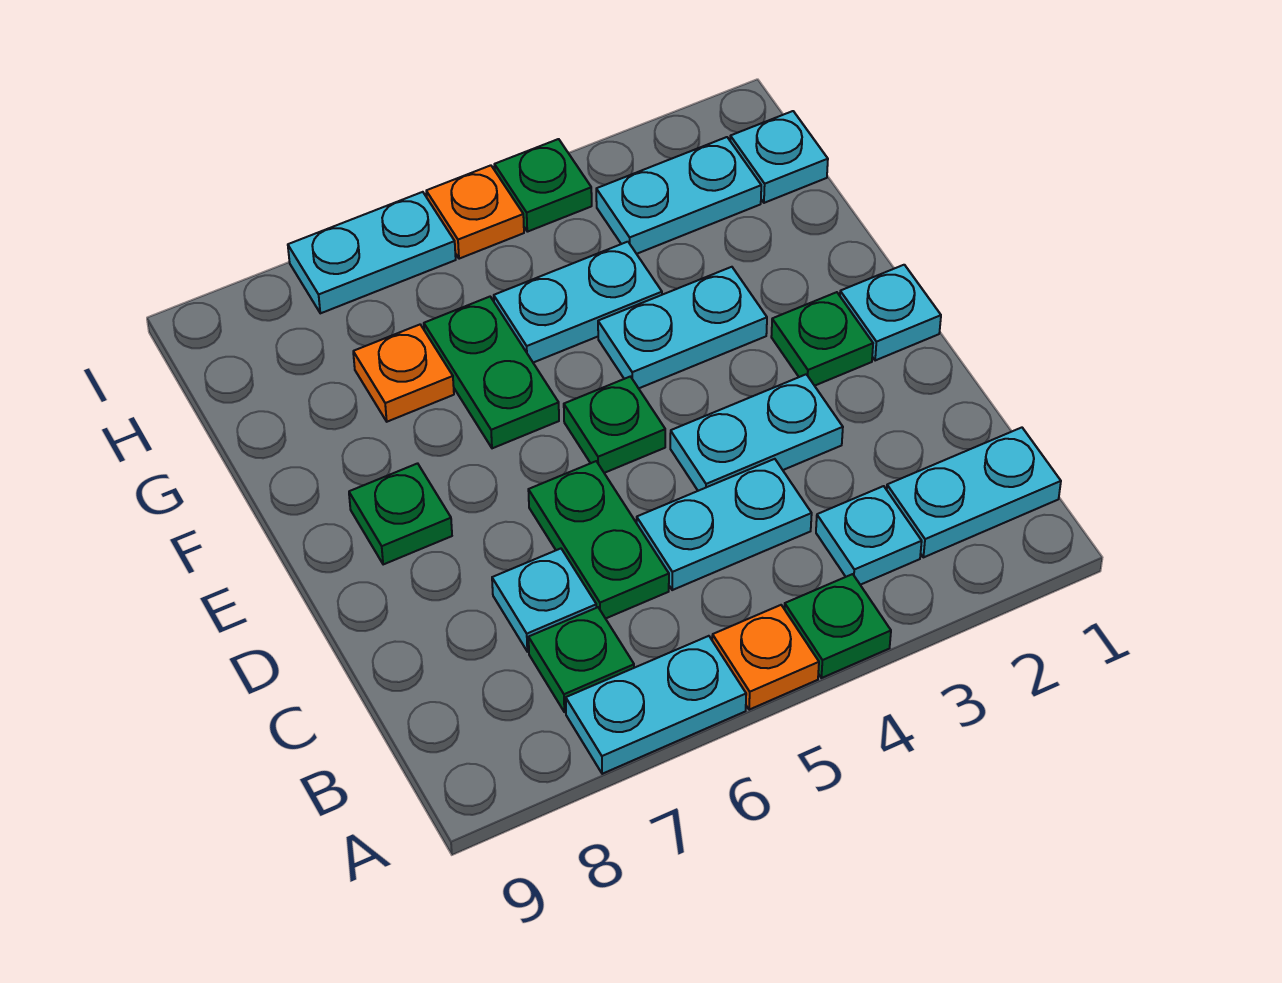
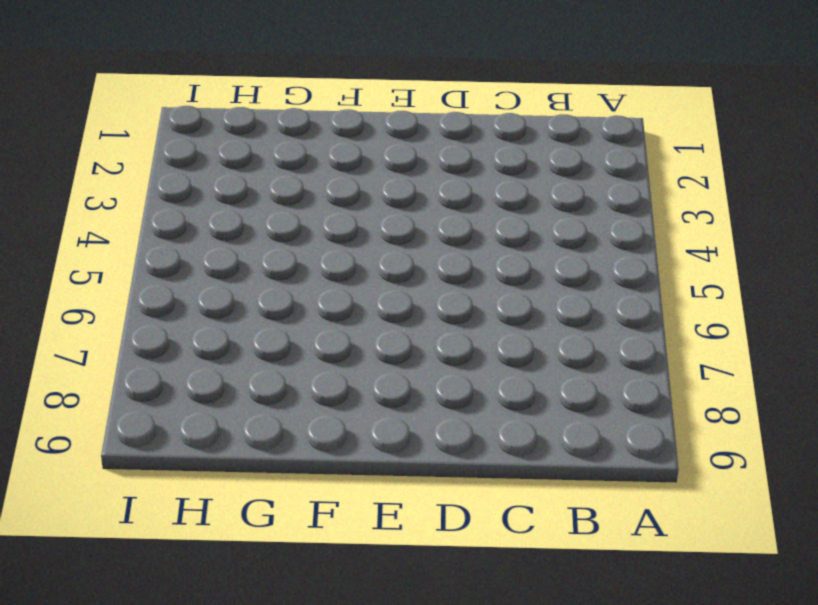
none -> green 1x1 plate [785,574,891,678]
none -> orange 1x1 plate [712,605,819,710]
none -> cyan 1x2 plate [566,636,746,774]

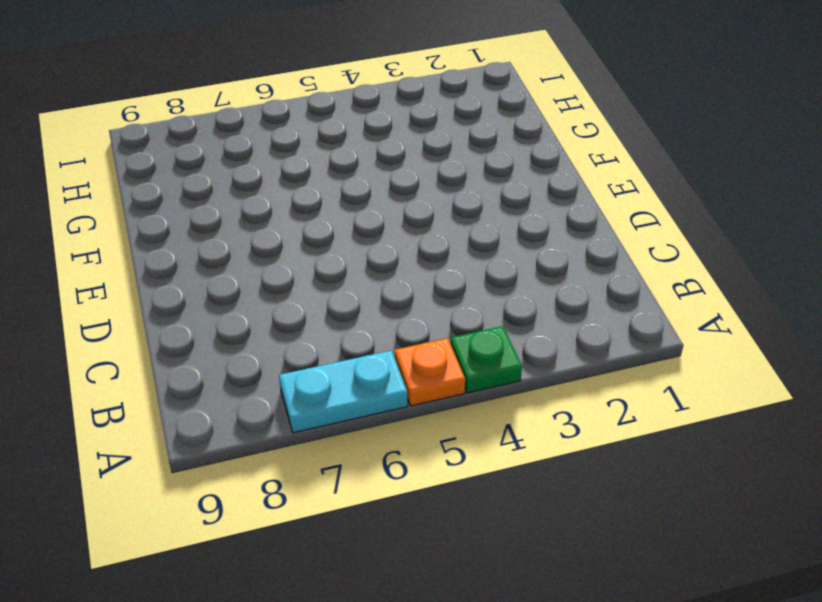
none -> cyan 1x2 plate [887,428,1061,557]
none -> cyan 1x1 plate [816,486,922,585]
none -> green 1x1 plate [529,607,634,712]

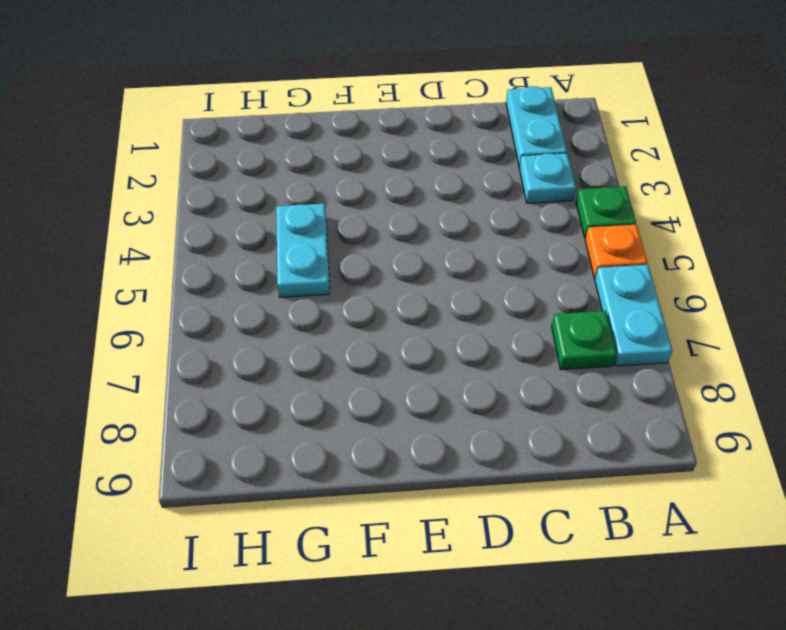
none -> cyan 1x2 plate [637,459,812,590]
none -> green 1x2 plate [528,461,669,619]
none -> cyan 1x1 plate [492,549,596,652]

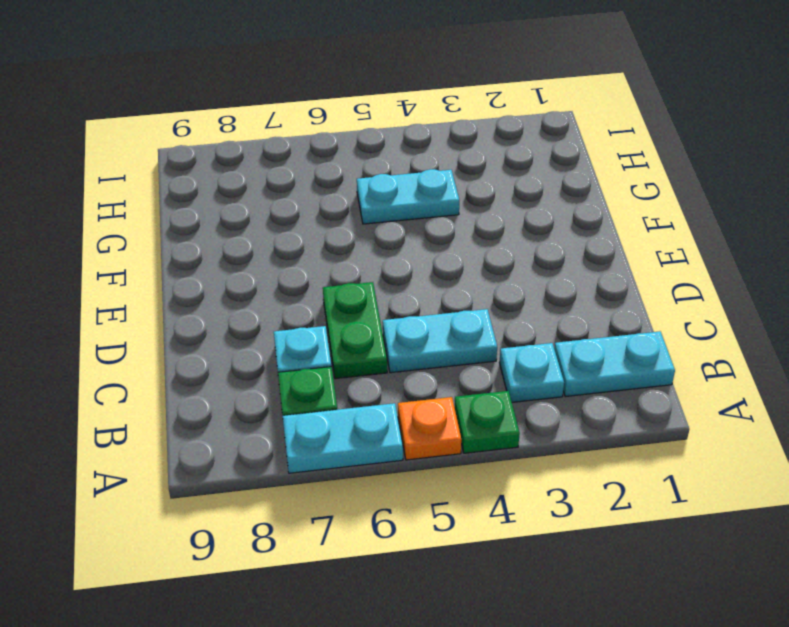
none -> cyan 1x2 plate [670,374,843,491]
none -> cyan 1x1 plate [840,265,941,361]
none -> green 1x1 plate [771,292,873,386]

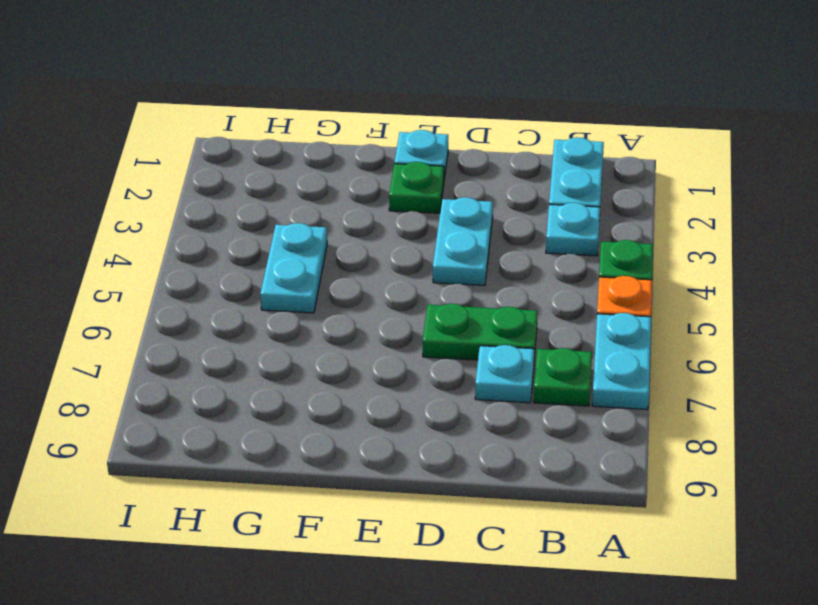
none -> cyan 1x2 plate [637,459,812,590]
none -> green 1x1 plate [564,377,665,473]
none -> green 1x1 plate [349,463,452,565]

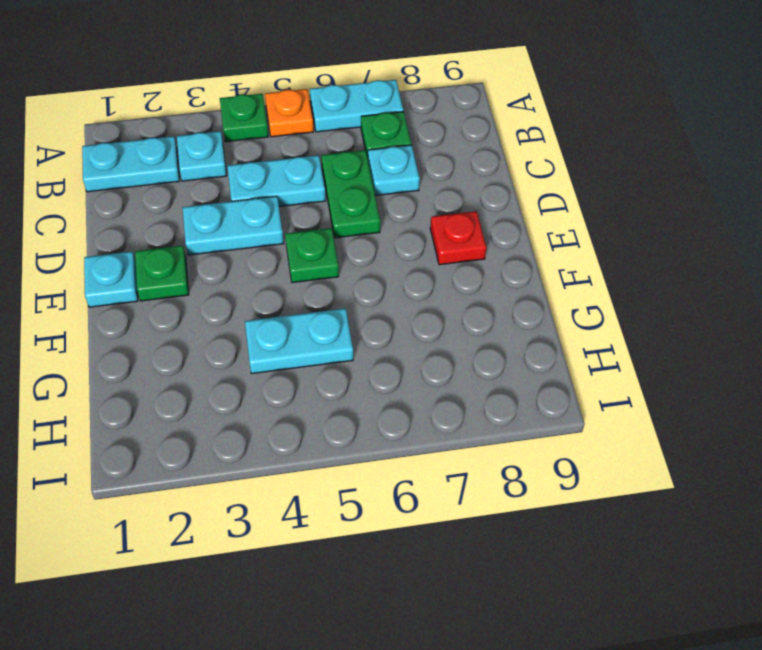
red 1x1 plate [430,211,486,265] -> green 1x1 plate [349,463,452,565]
none -> cyan 1x2 plate [598,267,767,388]
none -> green 1x2 plate [424,297,559,448]
none -> orange 1x1 plate [353,325,454,422]

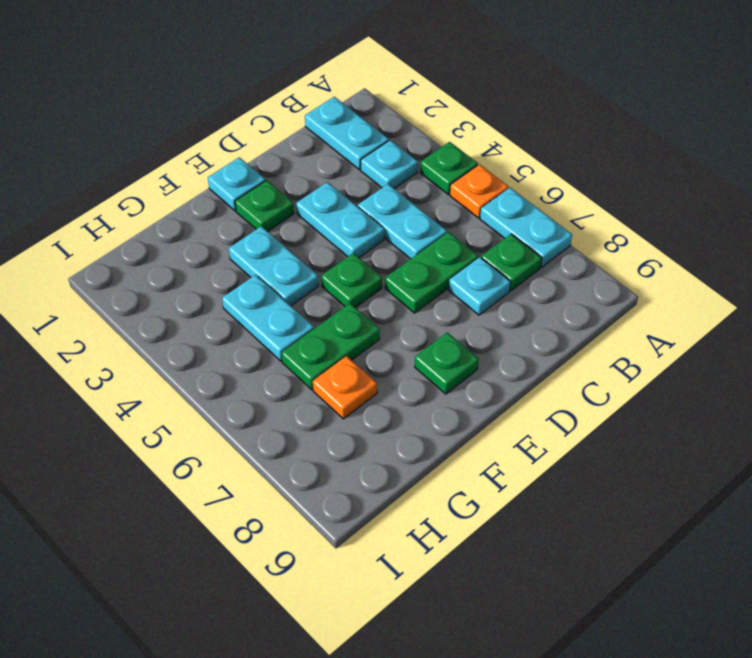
none -> cyan 1x1 plate [730,111,828,203]
none -> cyan 1x2 plate [596,137,761,254]
none -> green 1x1 plate [494,139,592,232]

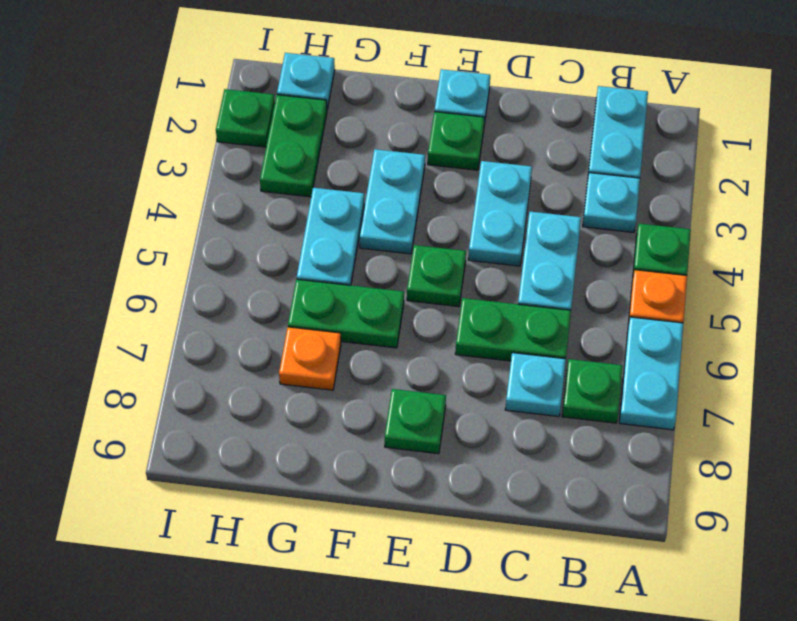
green 1x2 plate [260,95,327,197] -> cyan 1x2 plate [596,137,761,254]
green 1x1 plate [216,89,275,147] -> green 1x1 plate moved to [494,139,592,232]
none -> orange 1x1 plate [426,165,524,259]
none -> cyan 1x2 plate [288,192,456,313]

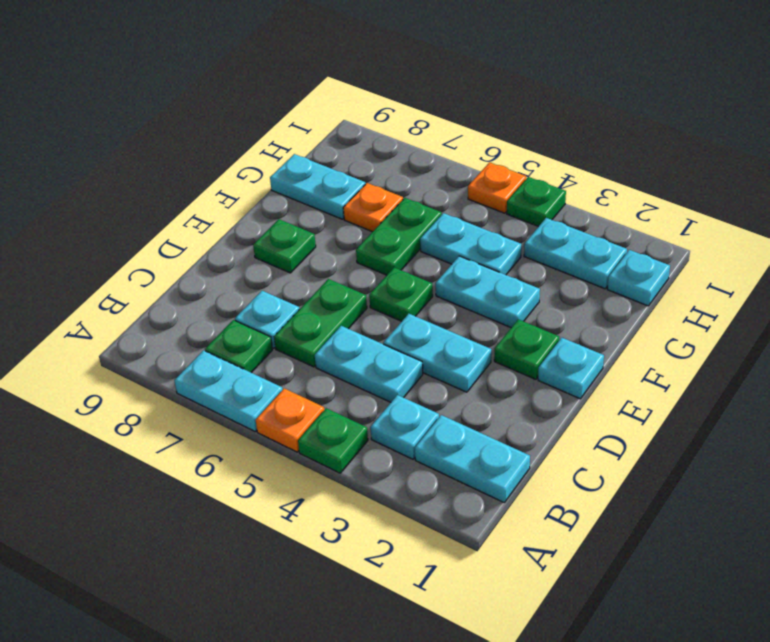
cyan 1x2 plate [270,154,365,219] -> cyan 1x2 plate moved to [288,192,456,313]

